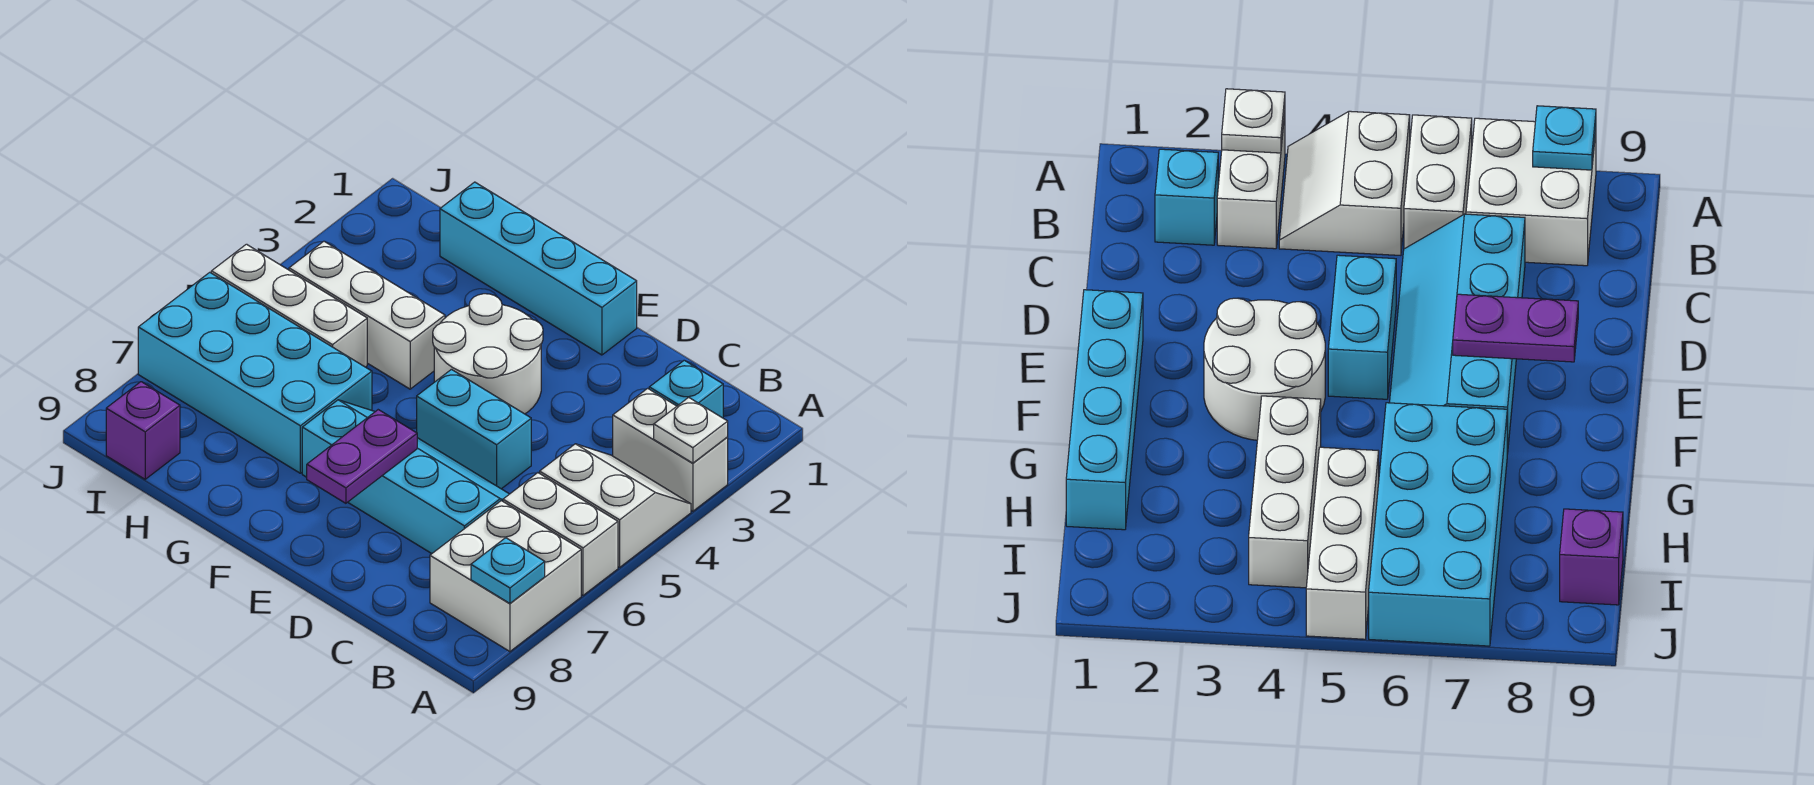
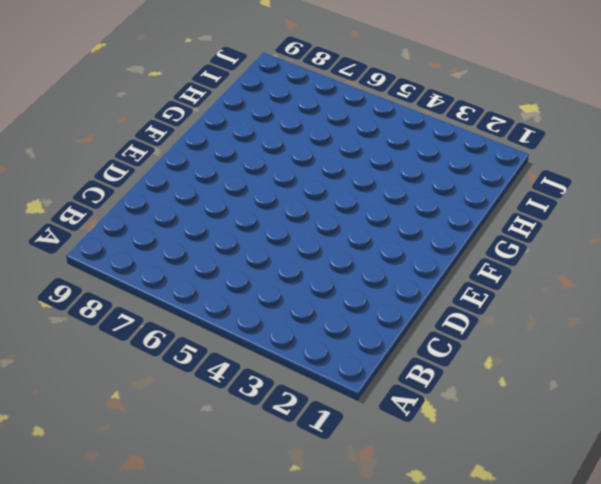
none -> white 1x2 brick [613,388,728,511]
none -> white 2x2 slope [540,444,691,567]
none -> white 1x2 brick [503,473,618,595]

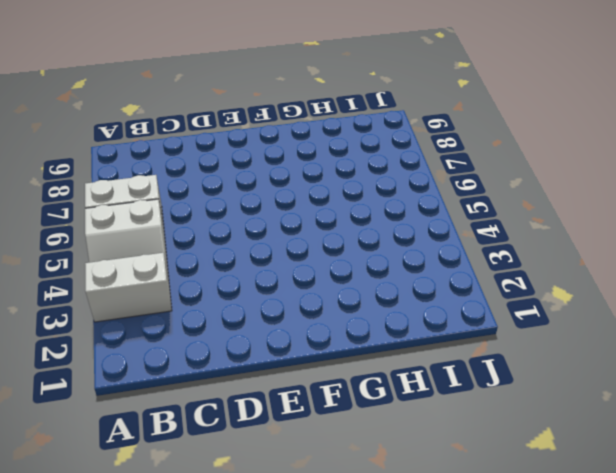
none -> white 2x2 brick [430,501,581,652]
none -> cyan 1x1 brick [649,360,723,418]
none -> cyan 2x4 slope [302,400,509,554]

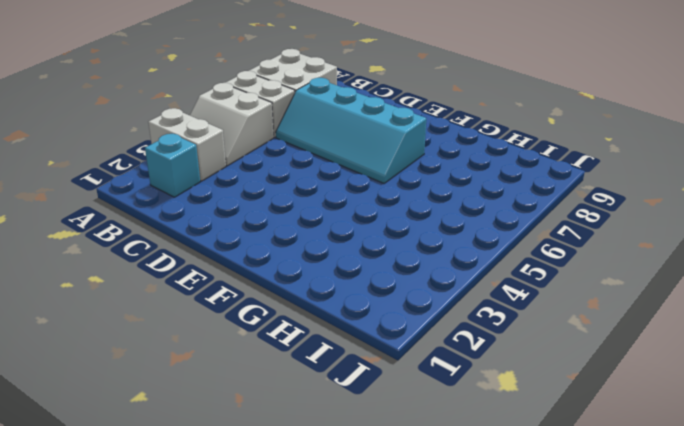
none -> cyan 1x2 brick [417,369,531,489]
none -> cyan 1x4 brick [440,182,637,355]
none -> white 2x2 round brick [433,294,543,414]

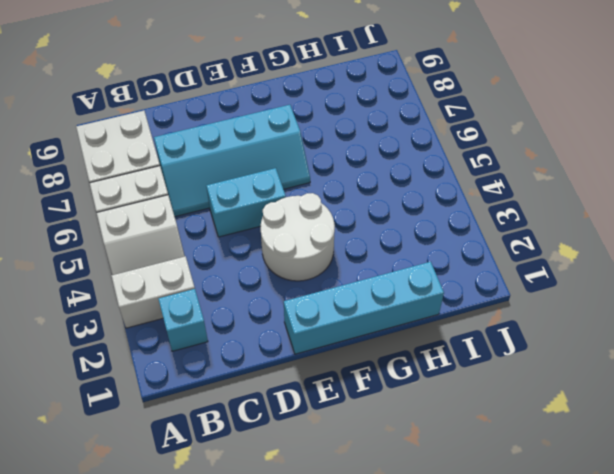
none -> white 1x3 brick [289,241,445,389]
none -> cyan 2x4 brick [138,272,372,473]
none -> white 1x3 brick [211,244,367,367]

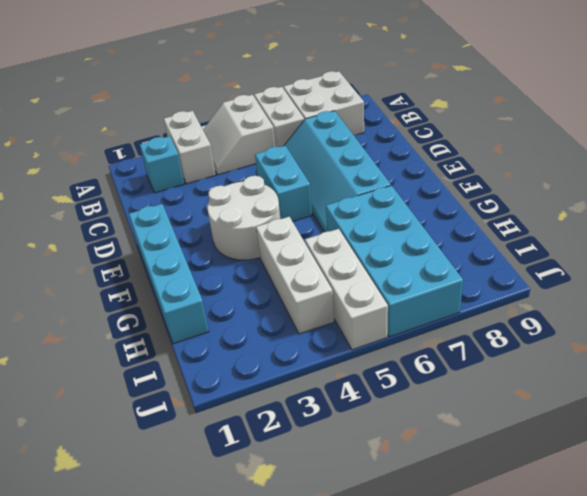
none -> purple 1x1 brick [106,382,180,479]
none -> white 1x1 plate [654,397,728,463]
none -> cyan 1x1 plate [471,538,545,603]

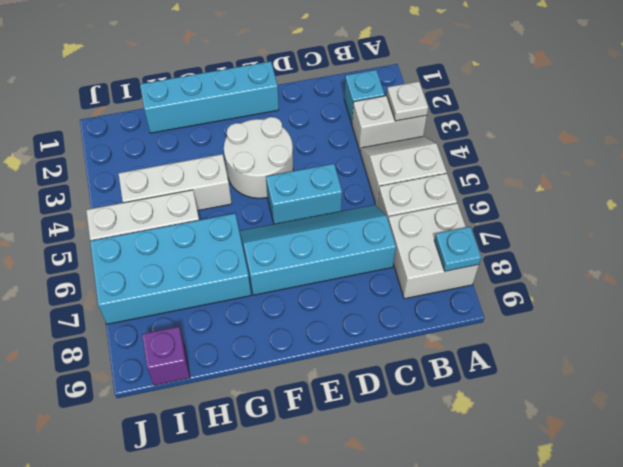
none -> purple 1x2 plate [307,410,417,503]

